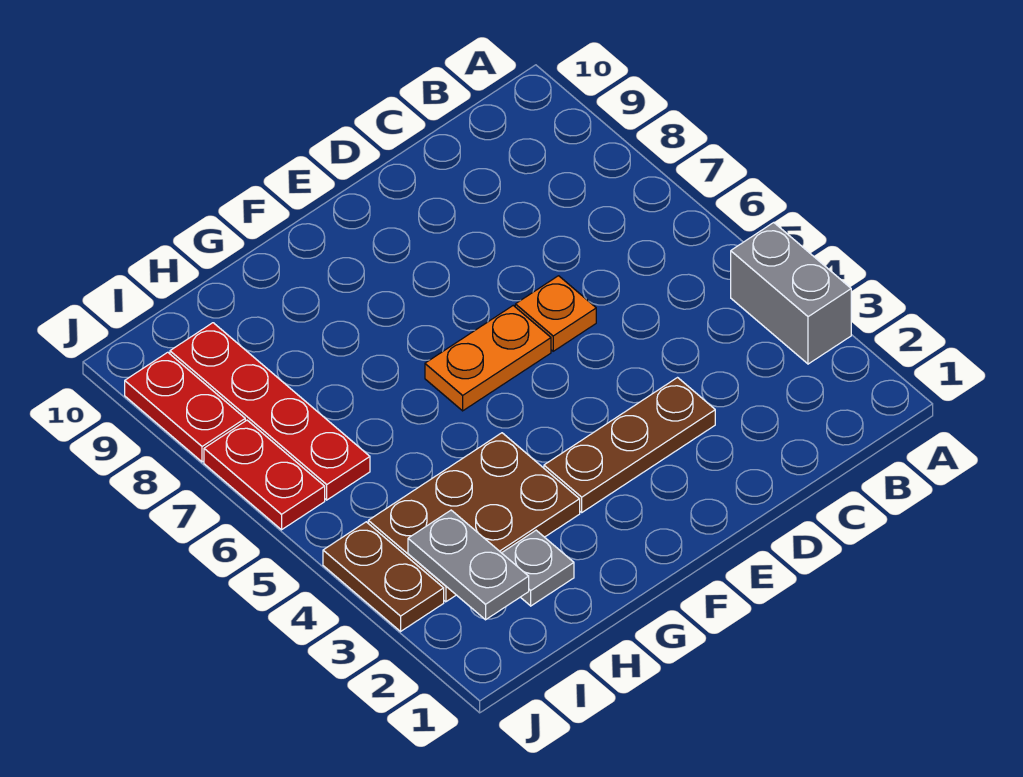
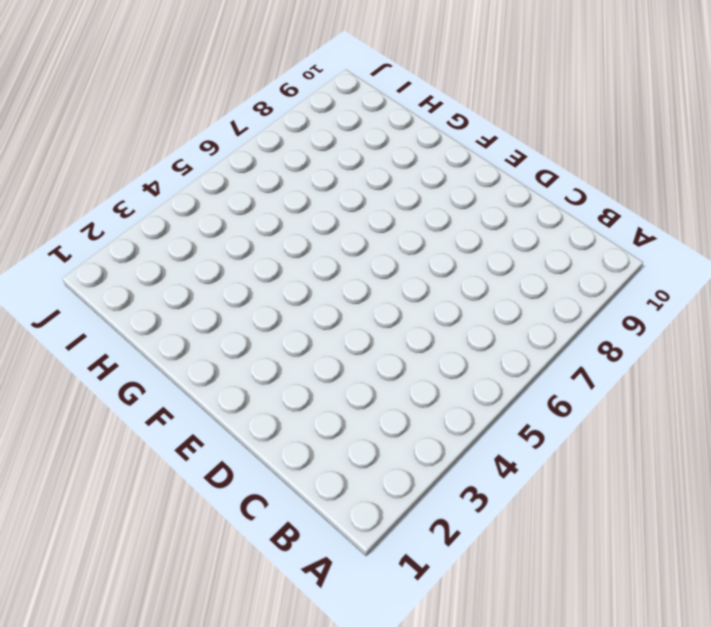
none -> grey 1x2 brick [731,223,851,364]
none -> brown 1x3 plate [544,378,715,512]

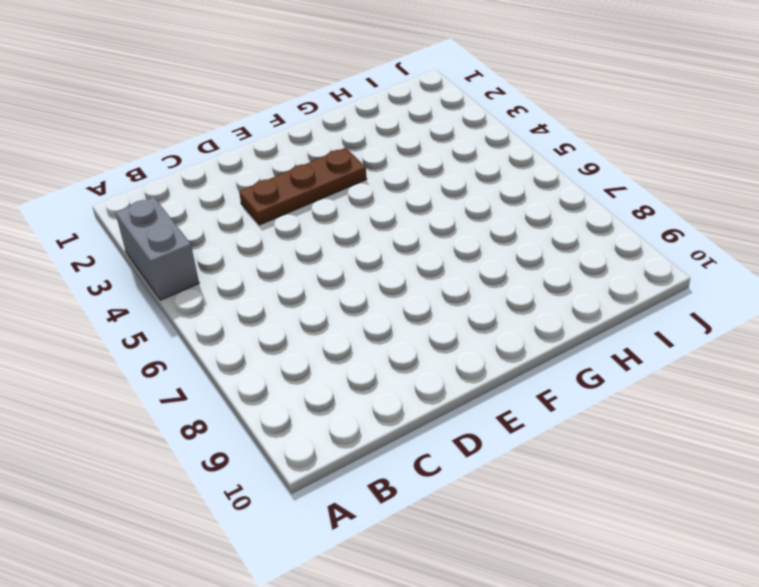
none -> orange 1x1 plate [515,276,596,351]
none -> orange 1x2 plate [425,306,551,411]

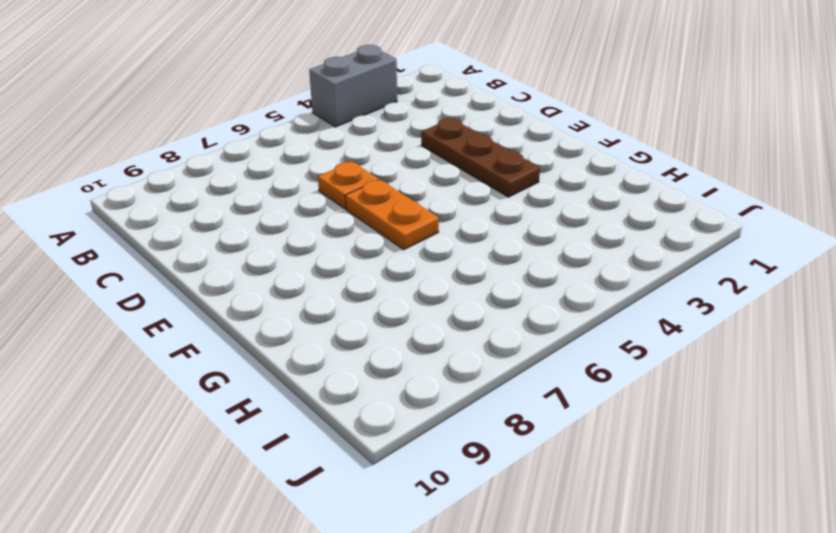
none -> brown 2x3 plate [368,433,580,602]
none -> grey 1x1 plate [502,530,574,606]

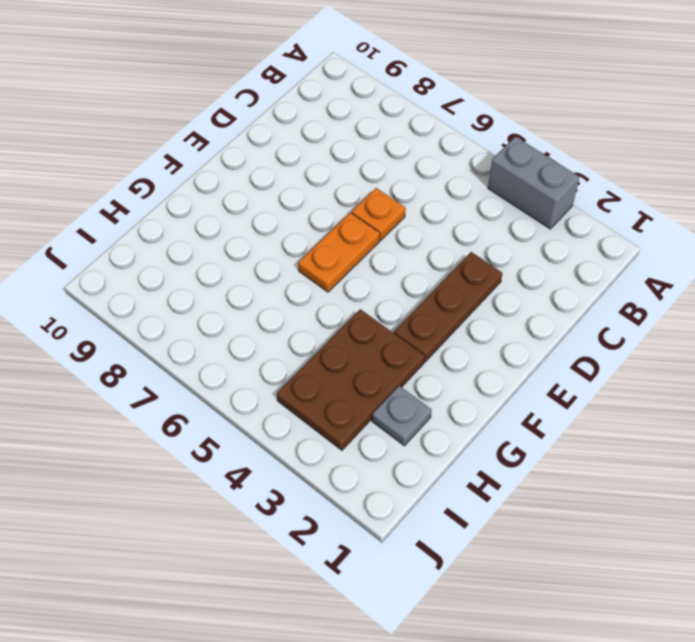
none -> red 1x4 plate [170,323,370,500]
none -> brown 1x2 plate [323,522,444,631]

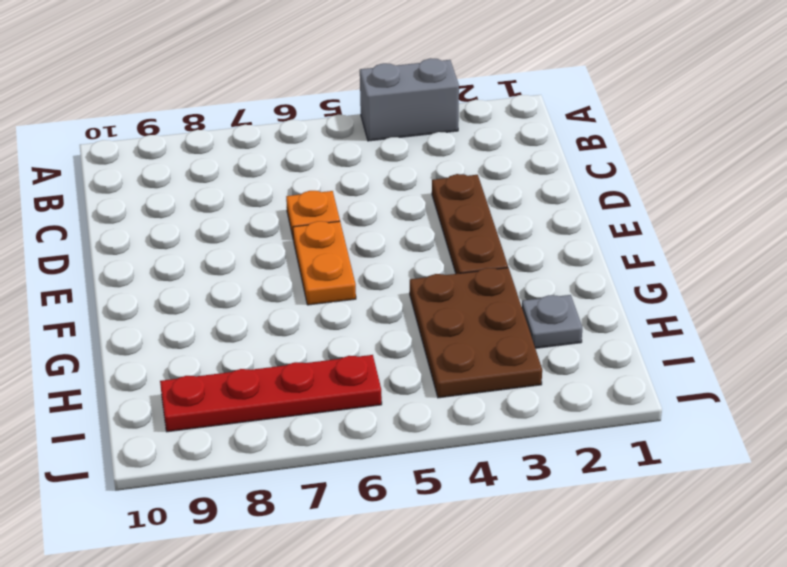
none -> brown 1x2 plate [323,522,444,631]
none -> red 1x2 plate [204,420,325,530]

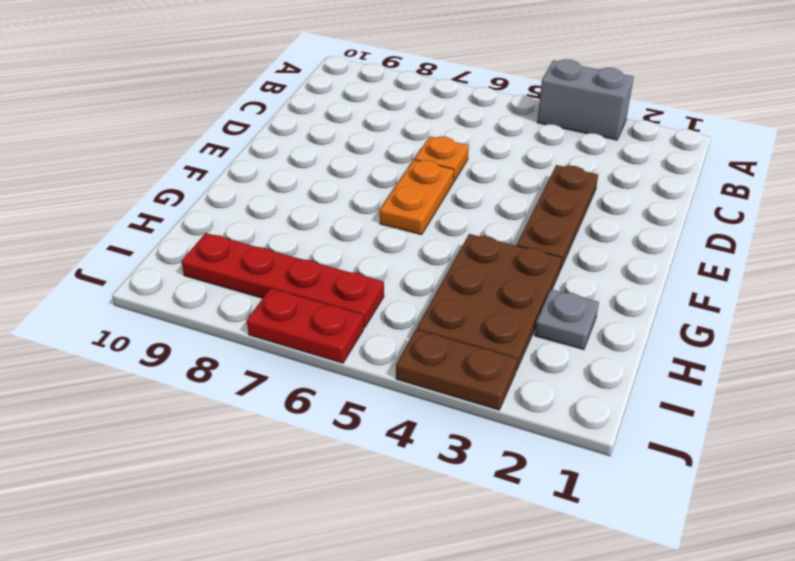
none -> red 1x2 plate [125,352,245,462]
none -> grey 1x2 plate [408,510,529,620]

